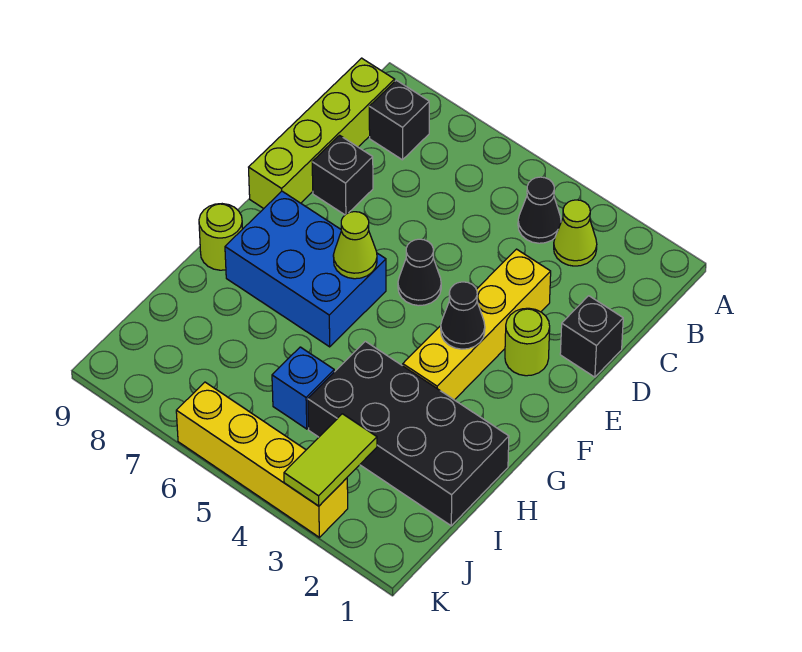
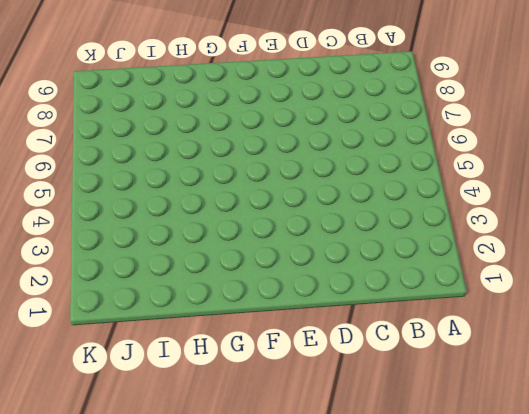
none -> lime 1x1 cone [554,200,597,266]
none -> black 1x1 cone [518,177,561,243]
none -> black 1x1 brick [369,80,429,160]

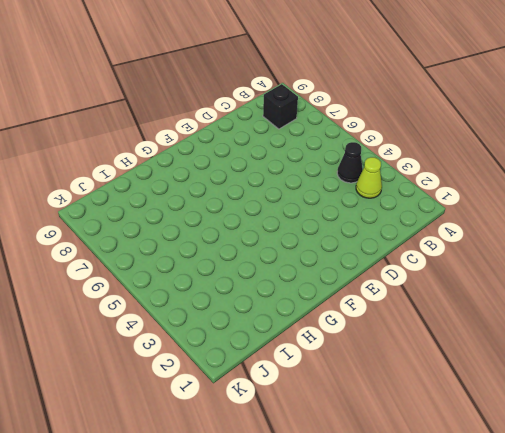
none -> lime 1x4 brick [249,58,395,208]
none -> black 1x1 brick [560,296,623,377]
none -> yellow 1x4 brick [403,249,551,400]

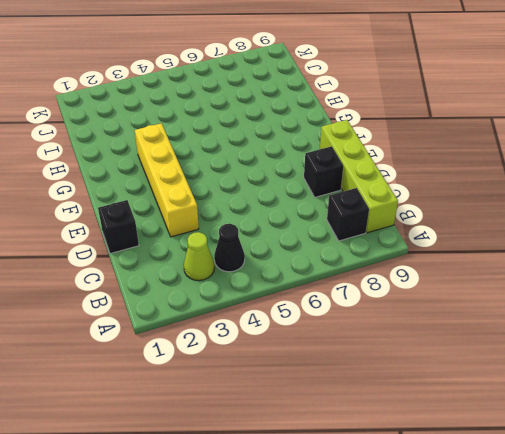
none -> lime 1x1 round brick [505,308,550,376]
none -> black 1x1 cone [398,239,441,306]
none -> blue 2x3 brick [225,191,386,347]

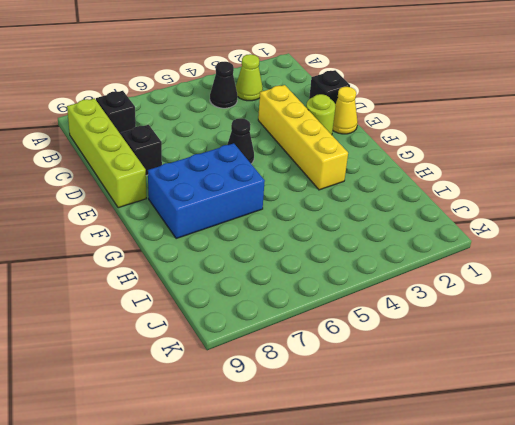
yellow 1x1 cone [333,87,358,134] -> none
none -> lime 1x1 round brick [199,204,243,270]
none -> black 2x4 brick [308,341,509,526]
none -> blue 1x1 brick [272,347,334,429]

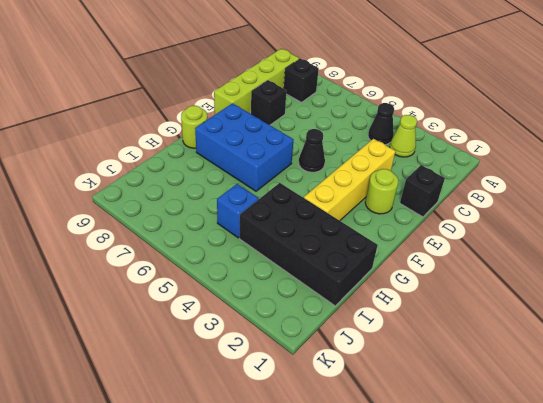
none -> yellow 1x4 brick [176,382,348,537]
none -> black 1x1 cone [441,282,485,349]
none -> lime 1x1 cone [333,212,377,279]

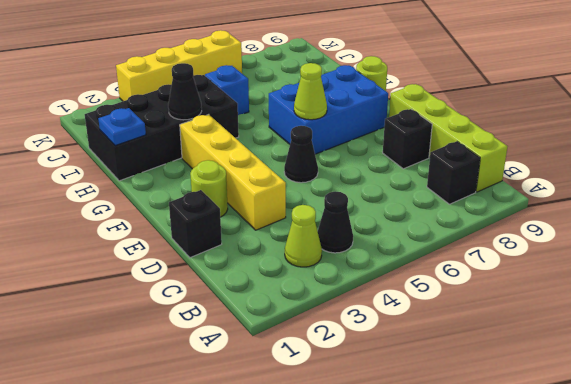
blue 1x1 plate [98,108,146,146] -> none
black 1x1 cone [168,63,202,120] -> black 1x1 cone moved to [441,282,485,349]
none -> lime 1x2 tile [284,414,377,506]

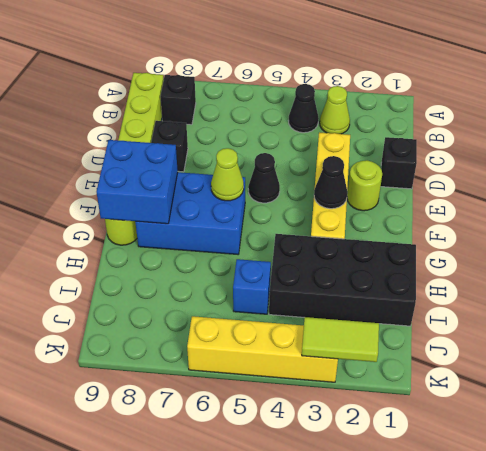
blue 2x2 brick [97,140,178,224] -> none
lime 1x2 tile [302,317,379,362] -> lime 1x2 tile turned to [284,414,377,506]

